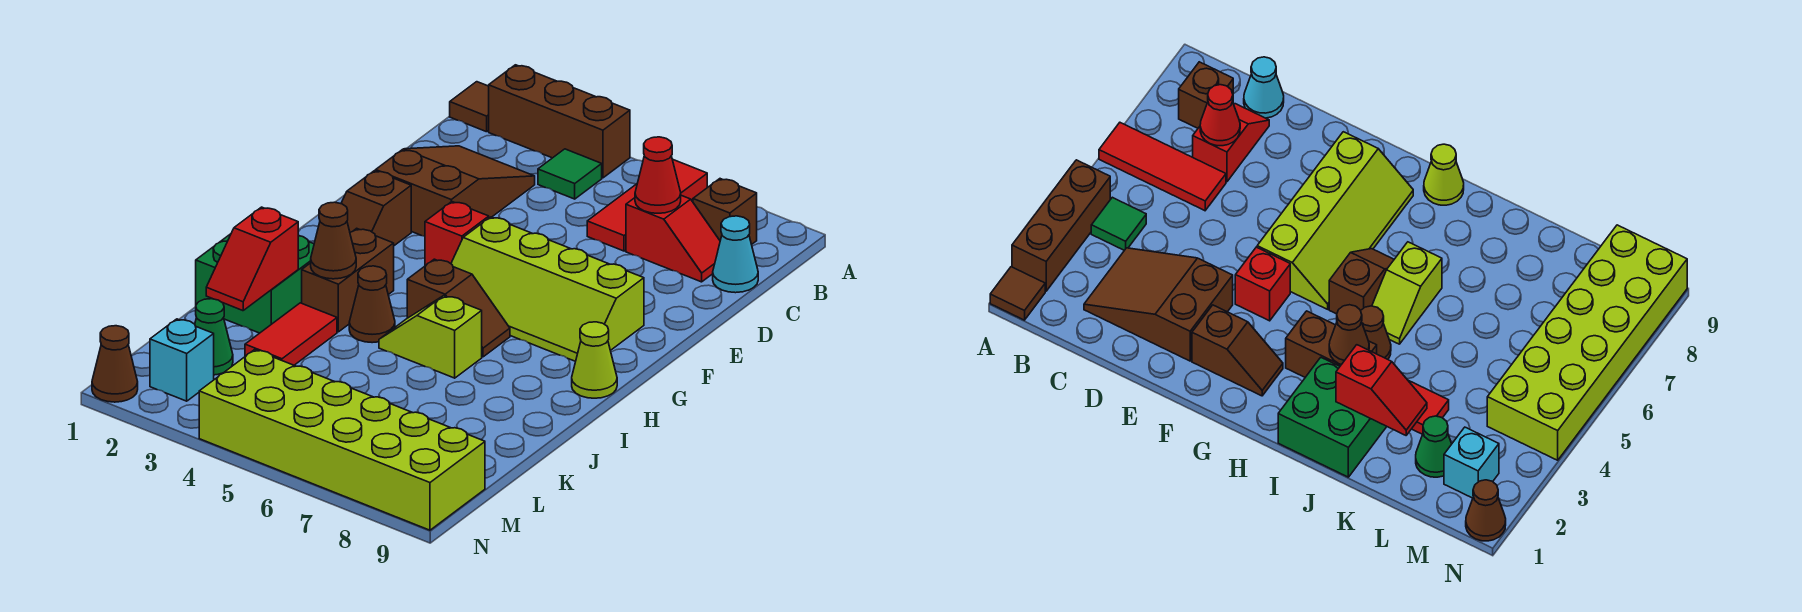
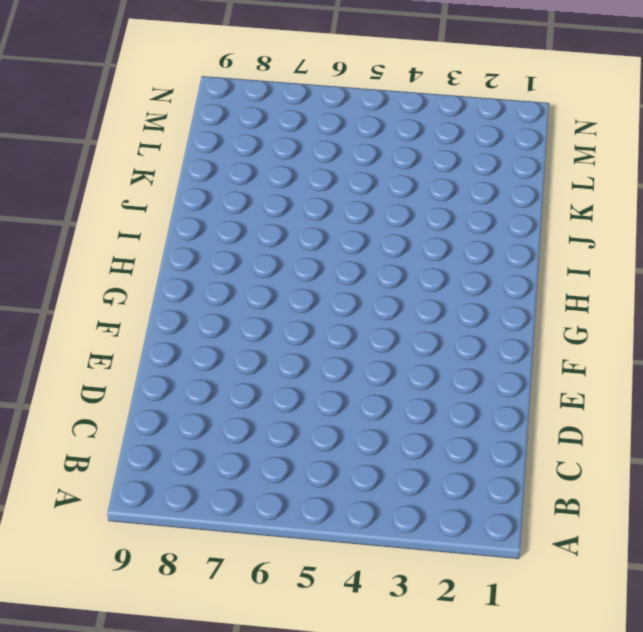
none -> brown 1x1 tile [450,82,489,132]
none -> brown 1x3 brick [489,65,630,178]
none -> red 1x3 tile [587,159,707,251]

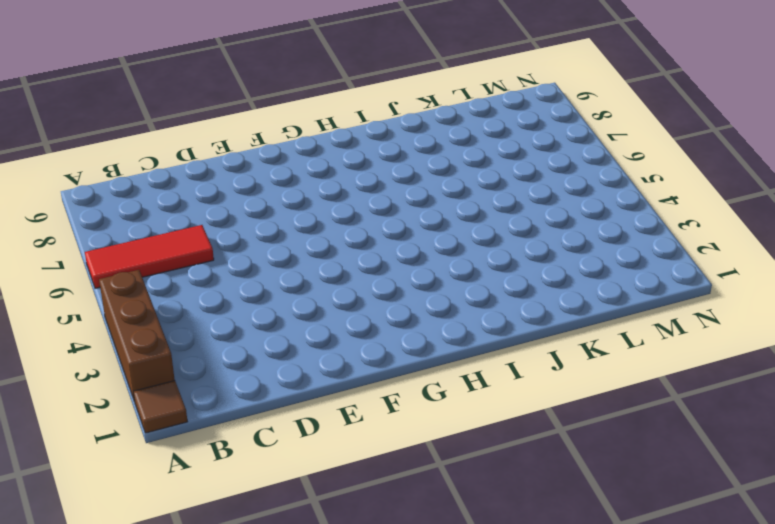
none -> green 1x1 tile [538,149,602,199]
none -> brown 1x1 brick [693,179,757,244]
none -> brown 2x3 slope [376,146,535,236]

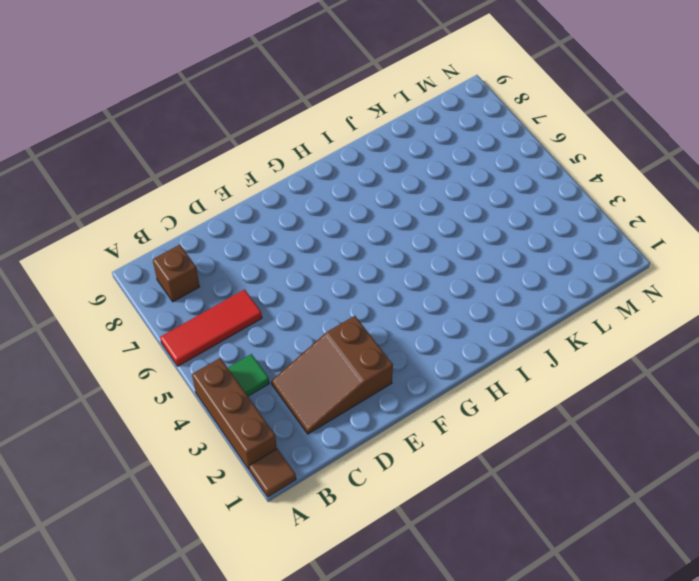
none -> red 1x2 slope [626,195,720,282]
none -> cyan 1x1 cone [713,216,758,293]
none -> brown 1x2 slope [341,171,411,246]

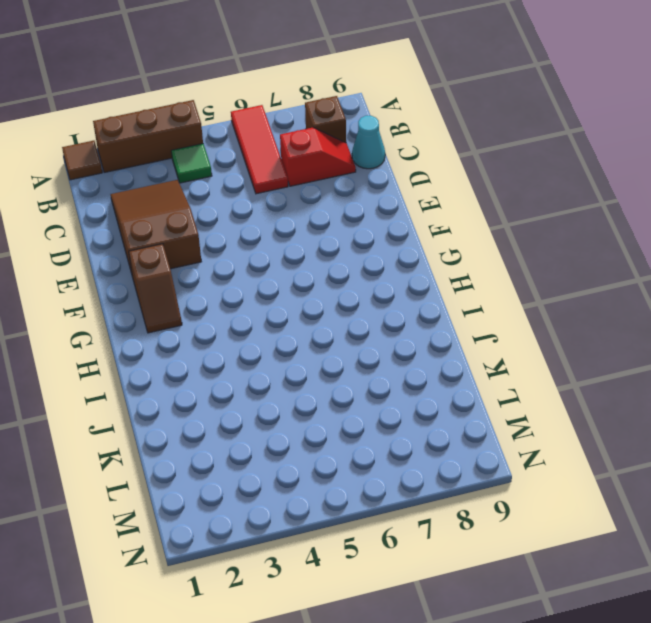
none -> red 1x1 brick [425,202,489,266]
none -> lime 2x4 slope [451,217,644,361]
none -> brown 1x2 brick [302,228,394,332]

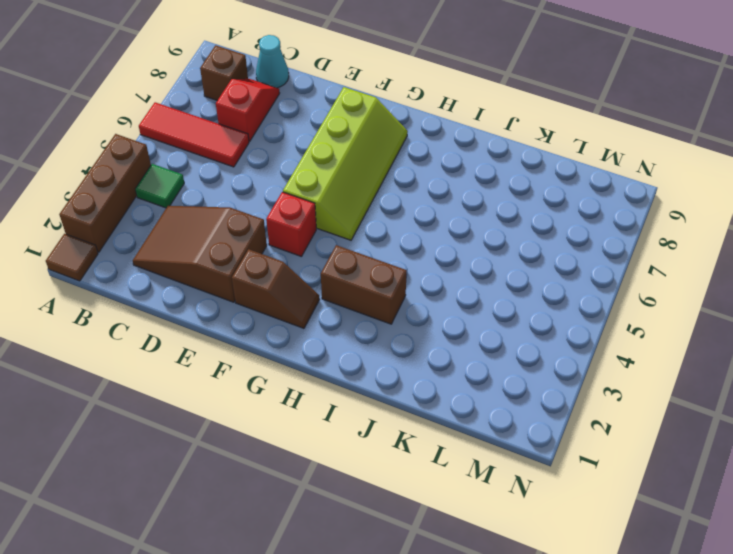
none -> brown 1x2 slope [407,259,510,357]
none -> lime 1x1 cone [572,322,617,398]
none -> green 2x2 brick [196,234,314,333]

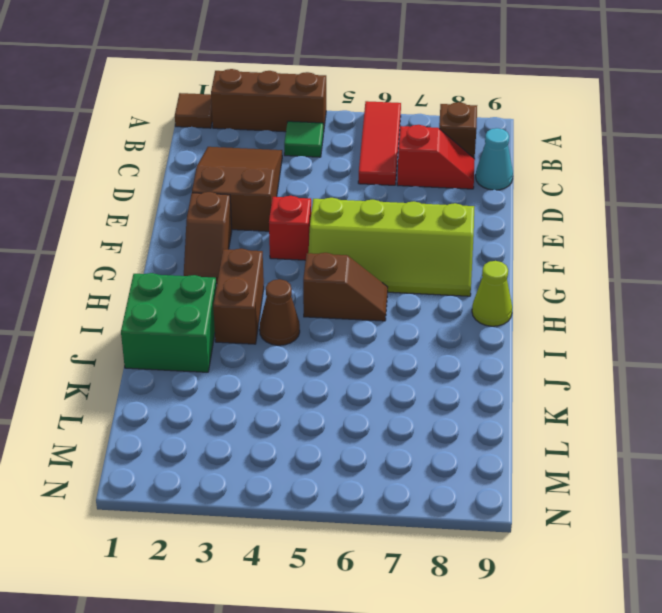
none -> lime 1x2 slope [379,296,482,378]
none -> red 1x2 tile [245,303,337,365]
none -> green 1x1 cone [195,299,233,375]

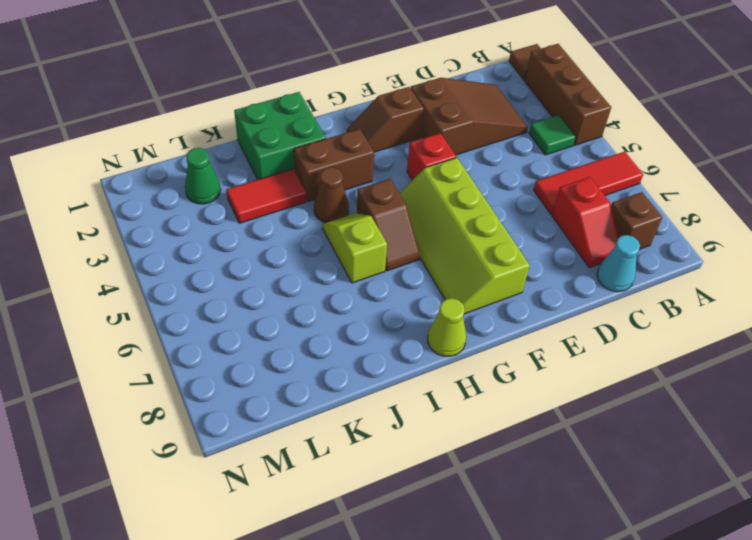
none -> cyan 1x1 brick [150,319,214,401]
none -> lime 2x6 brick [199,350,485,530]
none -> brown 1x1 cone [92,326,138,402]

